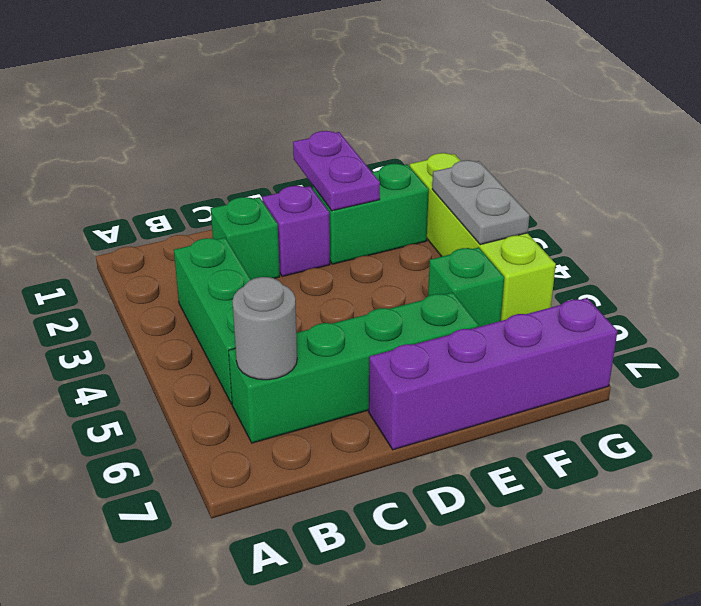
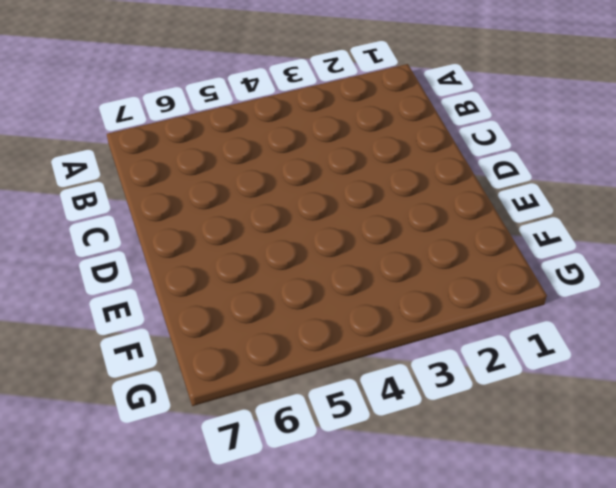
none -> green 1x3 brick [174,238,251,404]
none -> green 1x4 brick [229,292,479,443]

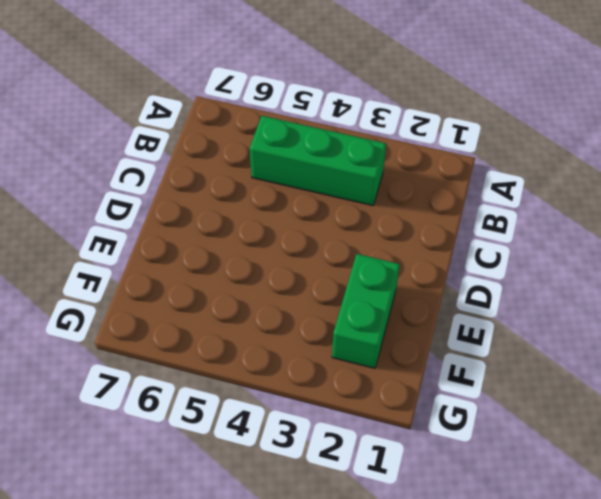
none -> green 1x4 brick [229,292,479,443]
none -> green 1x1 brick [211,197,280,280]

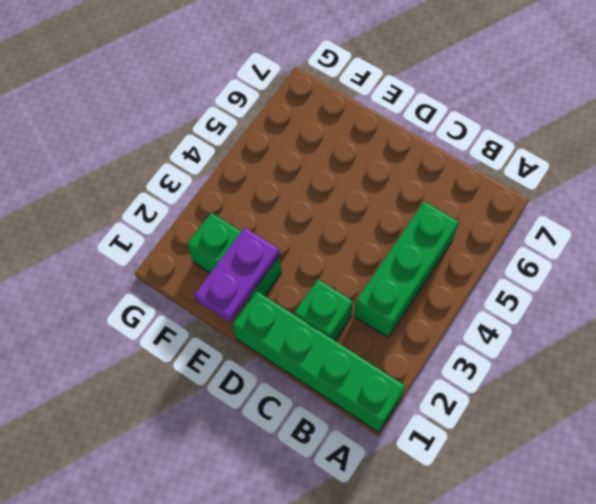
green 1x4 brick [232,291,405,432] -> green 1x4 brick moved to [229,292,479,443]
none -> purple 1x1 brick [262,186,330,277]
none -> purple 1x4 brick [369,298,617,450]

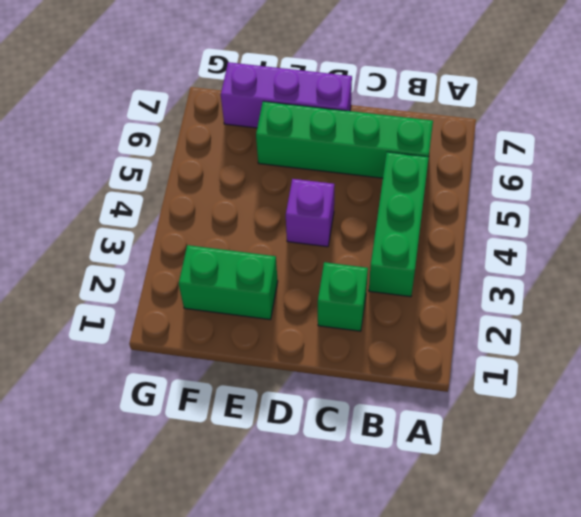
purple 1x1 brick [286,179,334,247] -> purple 1x1 brick moved to [262,186,330,277]
purple 1x3 brick [221,62,352,128] -> purple 1x4 brick [369,298,617,450]
none -> green 1x1 brick [428,247,504,327]
none -> lime 1x4 brick [410,153,556,321]

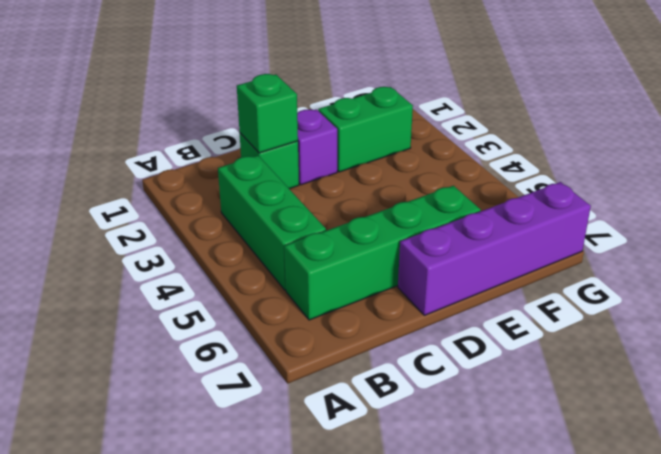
green 1x1 brick [237,74,298,153] -> green 1x1 brick moved to [428,247,504,327]
none -> lime 1x4 brick [410,153,556,321]
none -> grey 1x1 round brick [232,277,297,380]

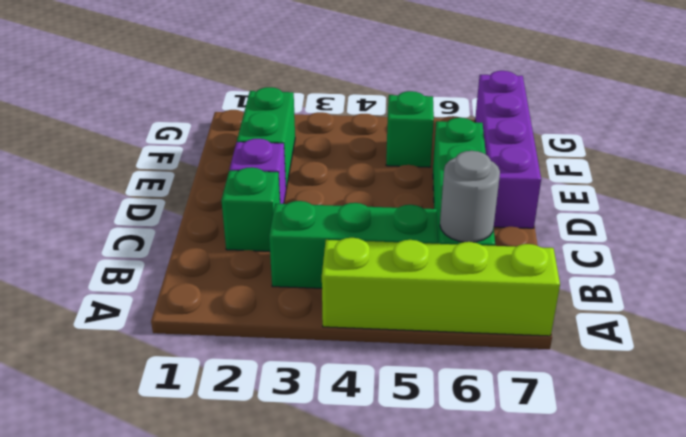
lime 1x4 brick [322,238,560,336] -> lime 1x4 brick moved to [410,153,556,321]
none -> purple 1x2 plate [293,131,380,211]
none -> grey 1x2 plate [432,160,530,245]

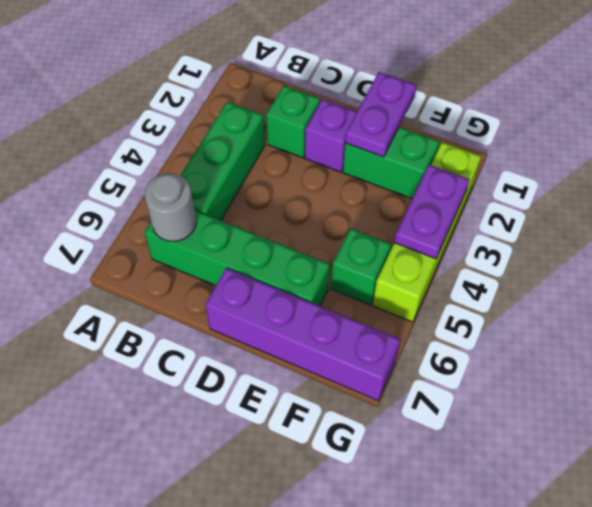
purple 1x2 plate [394,165,469,259] -> grey 1x2 plate [432,160,530,245]

